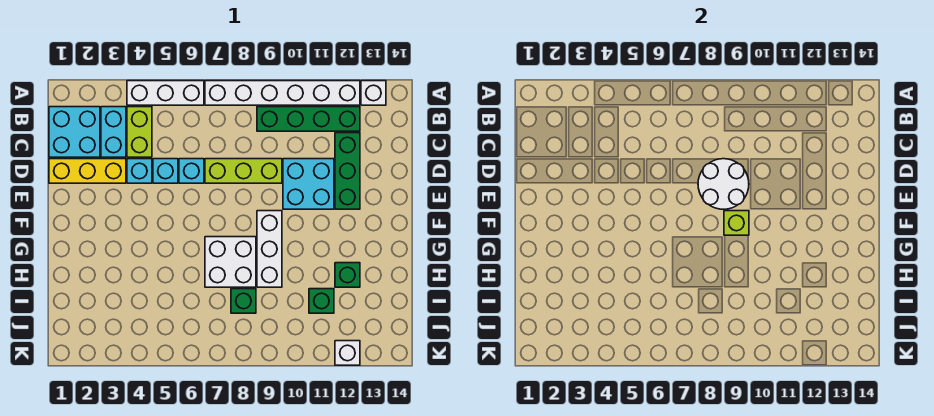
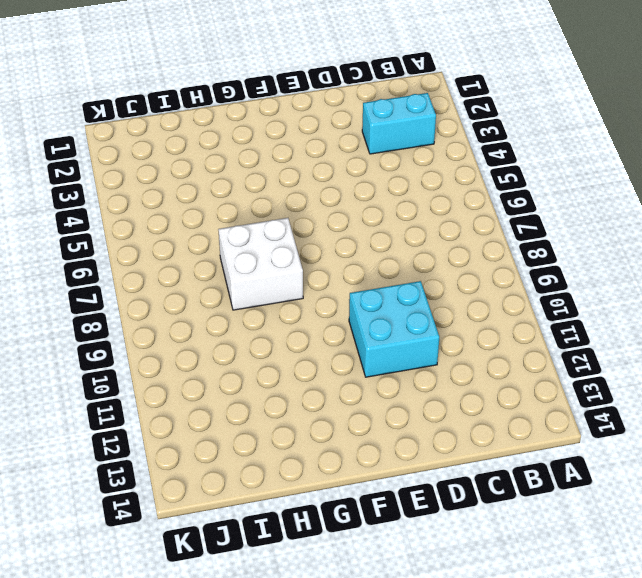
none -> white 1x3 brick [127,81,204,105]
none -> white 1x6 brick [205,81,360,105]
none -> white 1x1 brick [361,81,386,105]

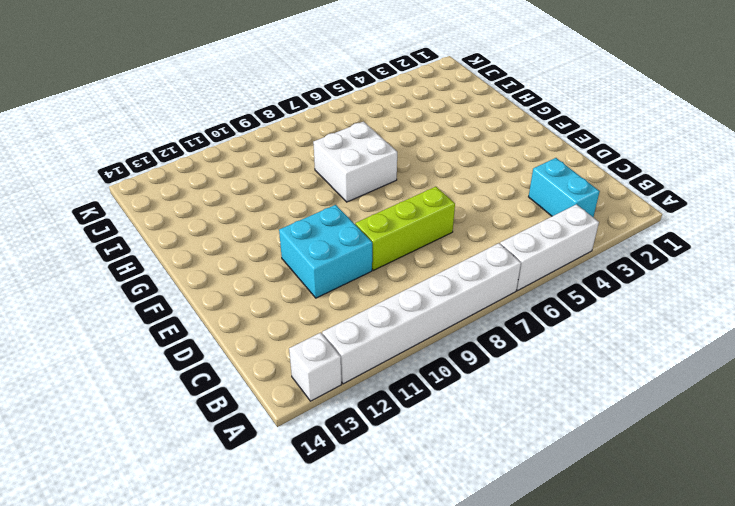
none -> cyan 2x2 brick [49,107,100,157]
none -> lime 1x2 brick [127,107,152,157]
none -> green 1x4 brick [257,107,360,131]

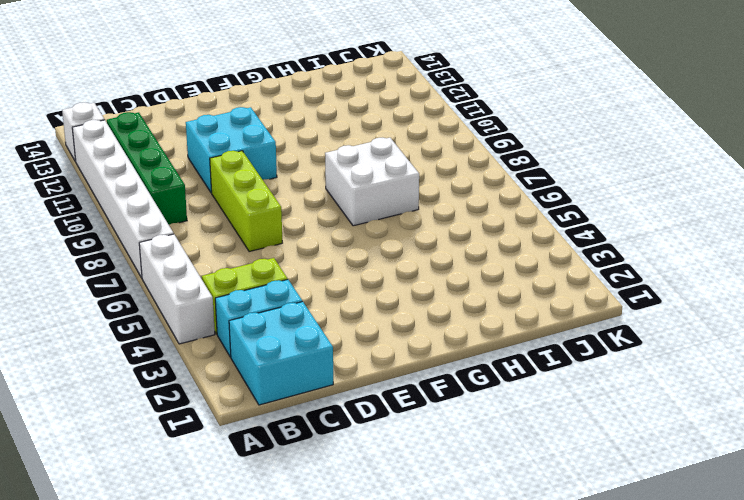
none -> green 1x3 brick [335,133,360,209]
none -> yellow 1x3 brick [49,159,126,183]
none -> cyan 1x1 brick [127,159,152,183]

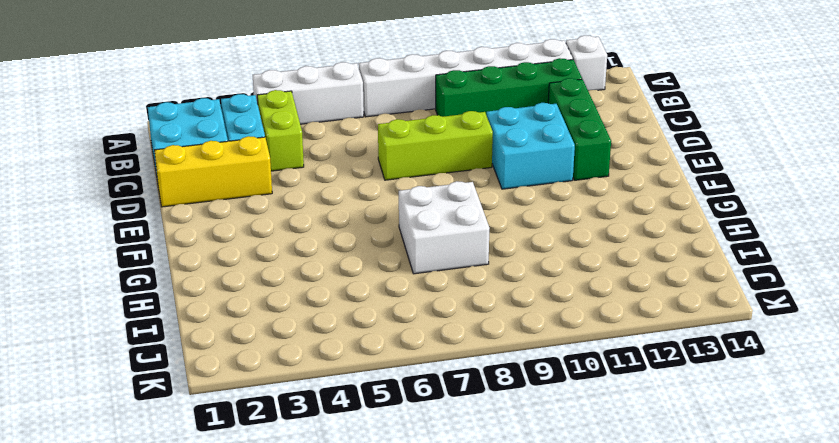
none -> cyan 1x1 brick [127,159,152,183]
none -> cyan 1x1 brick [153,159,178,183]
none -> cyan 1x1 brick [179,159,204,183]

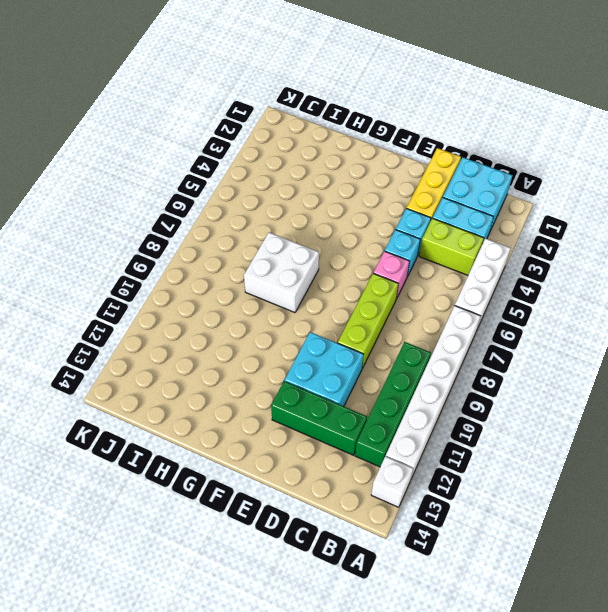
pink 1x1 brick [374,251,410,299] -> cyan 1x1 brick [179,159,204,183]
none -> white 1x3 brick [257,211,282,287]
none -> green 1x1 brick [335,263,360,287]
none -> green 1x1 brick [231,289,256,313]

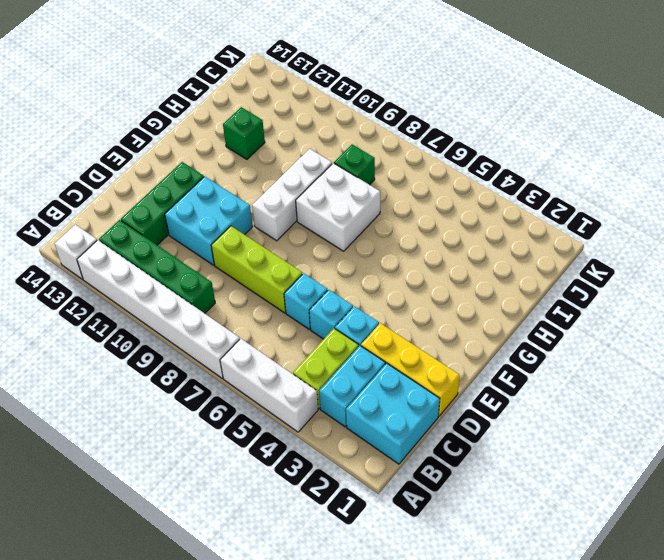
none -> green 1x1 brick [309,289,334,313]
none -> white 1x1 brick [335,341,360,365]
none -> white 2x2 round brick [698,159,749,209]

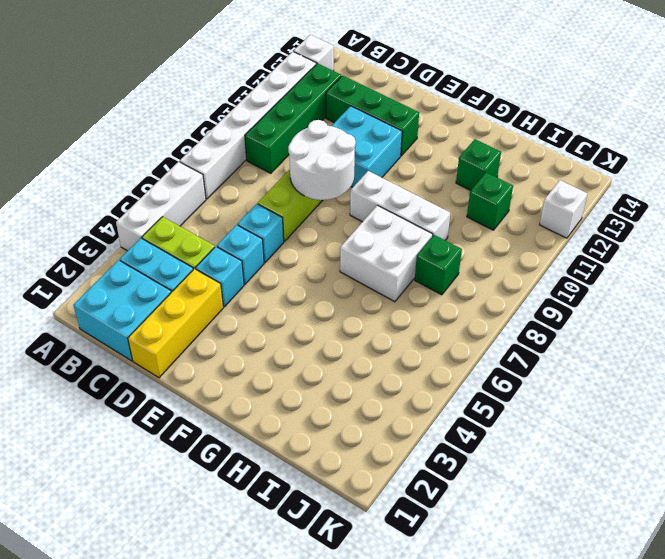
none -> lime 1x1 brick [724,211,749,235]

